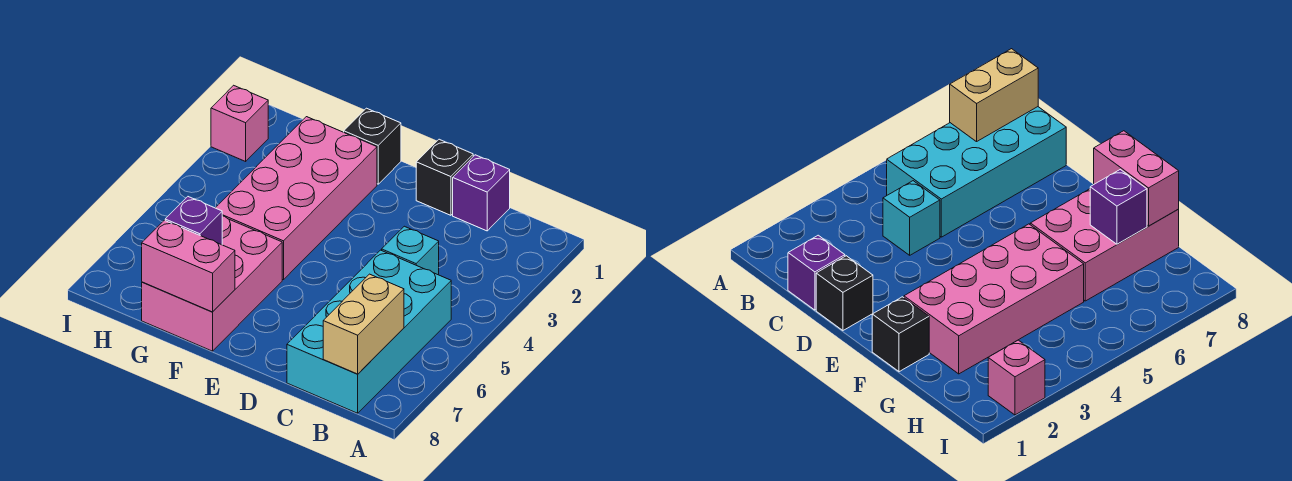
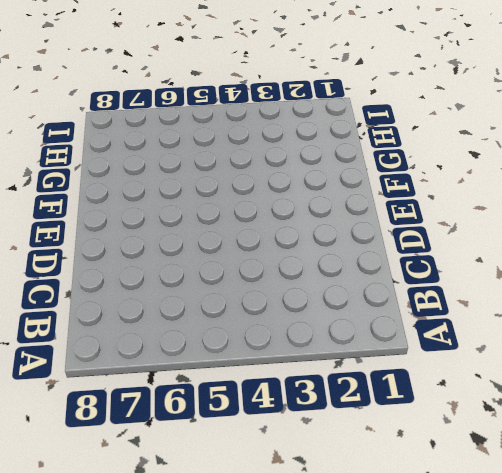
none -> cyan 2x4 brick [287,250,451,413]
none -> purple 1x1 brick [453,155,510,231]

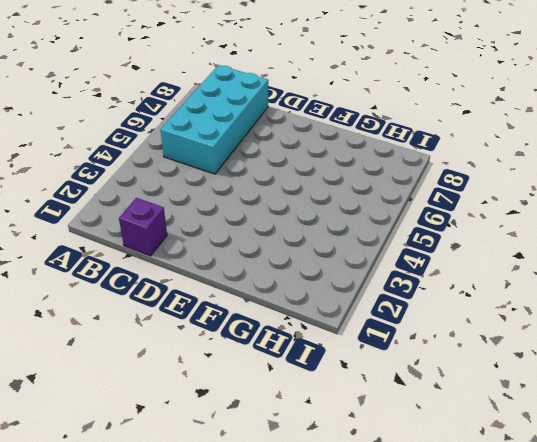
none -> cyan 1x1 brick [382,226,439,275]
none -> black 1x1 brick [416,139,473,215]

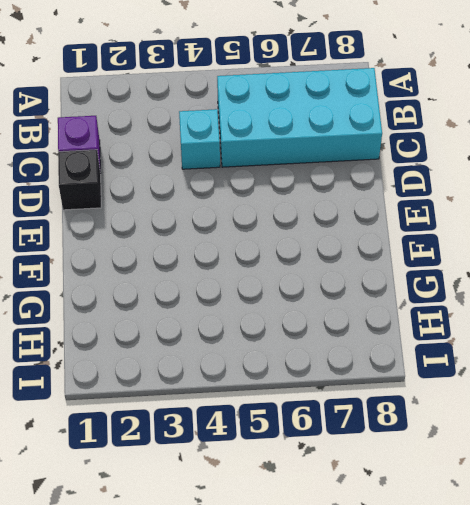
none -> black 1x1 brick [344,108,401,184]
none -> pink 2x4 brick [216,117,377,280]

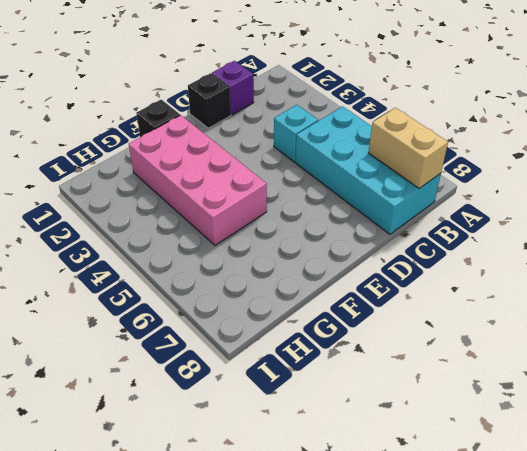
none -> pink 2x3 brick [142,216,282,351]
none -> pink 1x1 brick [211,85,268,161]

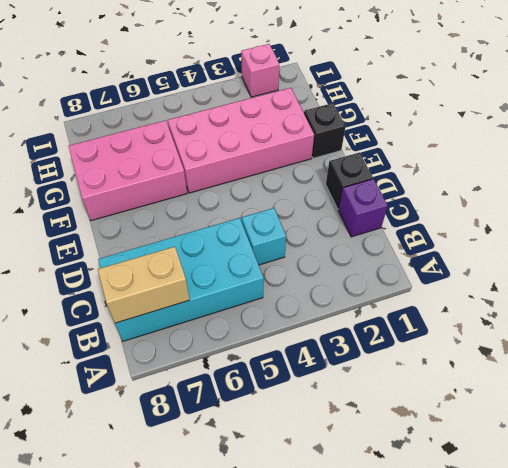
none -> pink 1x2 brick [142,220,235,312]
none -> purple 1x1 brick [165,197,222,245]

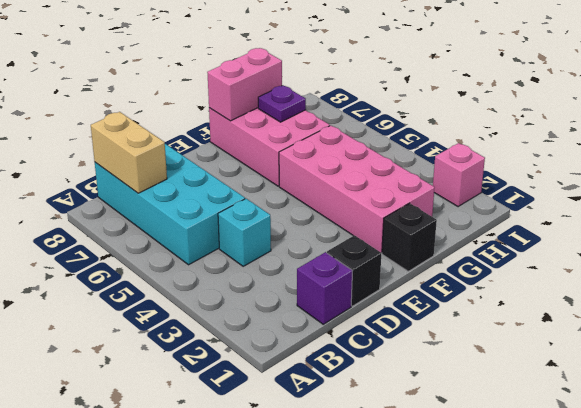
purple 1x1 plate [258,85,306,122] -> purple 1x1 brick [165,197,222,245]

